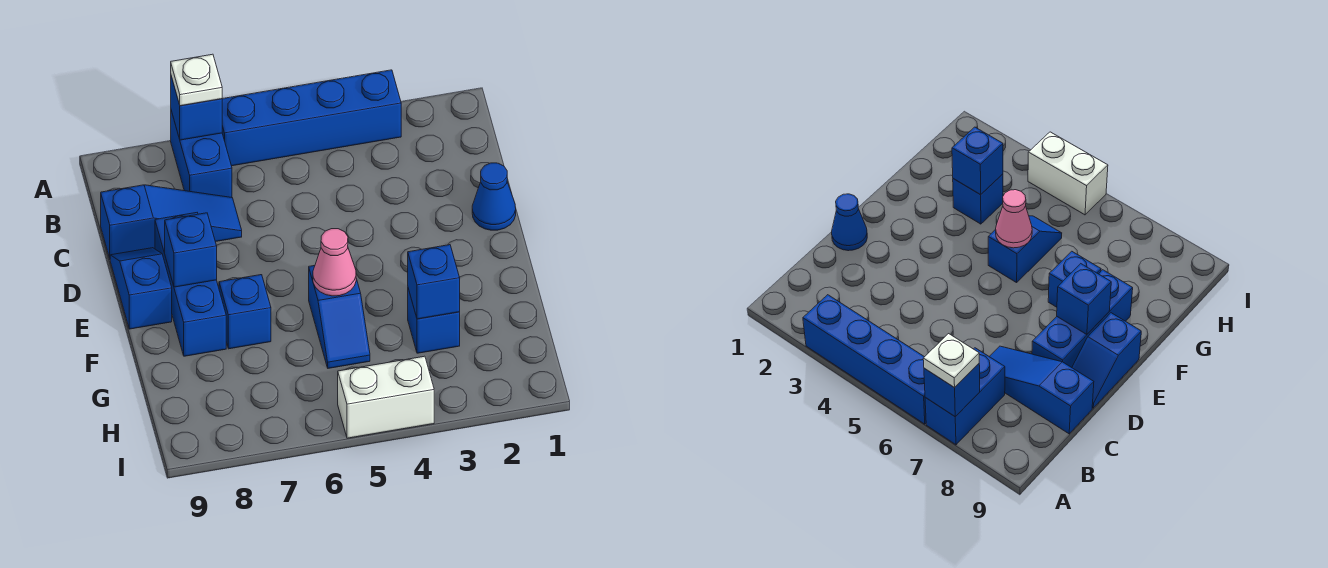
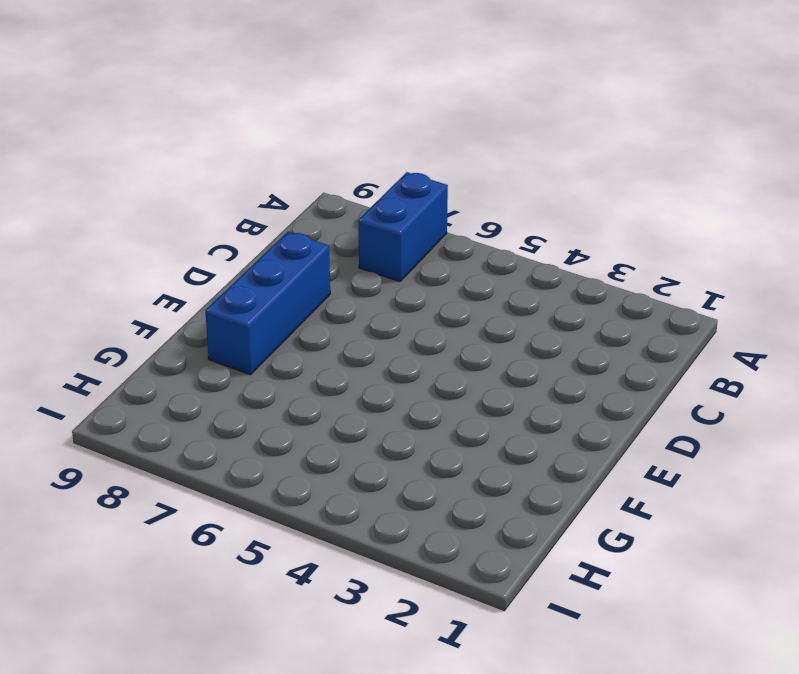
none -> blue 1x4 brick [222,70,401,166]
none -> blue 1x3 slope [101,185,242,258]
none -> blue 1x1 cone [472,163,516,230]

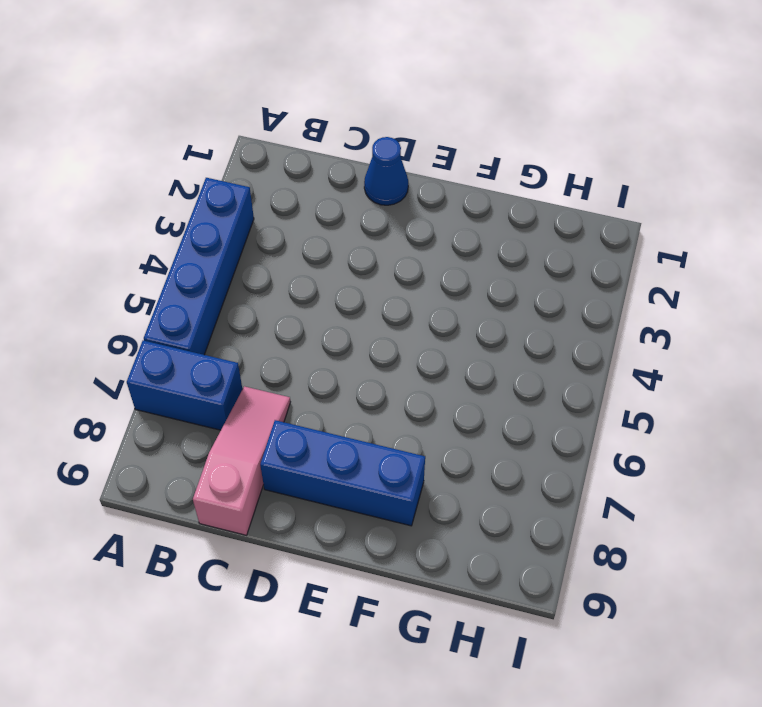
pink 1x3 slope [193,386,290,535] -> blue 1x3 slope [101,185,242,258]
none -> blue 1x2 slope [110,248,172,329]
none -> blue 1x2 slope [309,266,370,368]
none -> blue 1x1 brick [219,275,271,349]

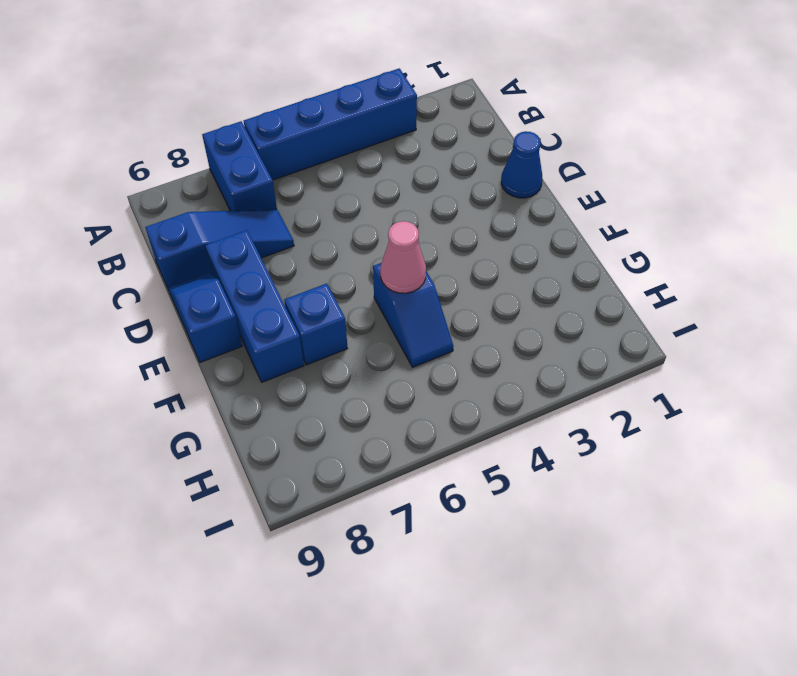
none -> blue 1x1 brick [408,289,460,353]
none -> white 1x2 brick [338,356,434,438]
none -> blue 1x1 brick [171,76,222,140]

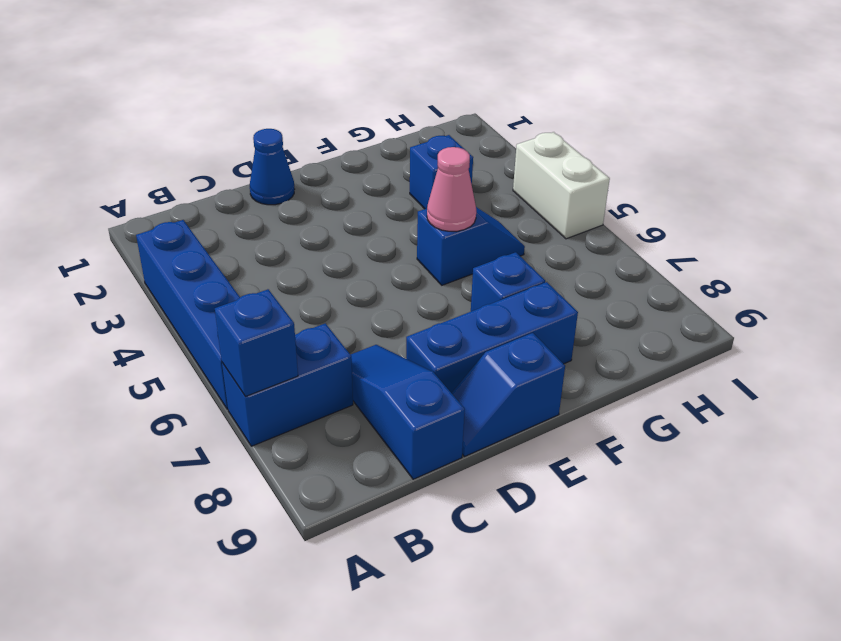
none -> blue 1x1 brick [165,213,217,287]
none -> blue 1x1 brick [408,245,460,319]
none -> white 1x1 plate [171,54,222,106]

